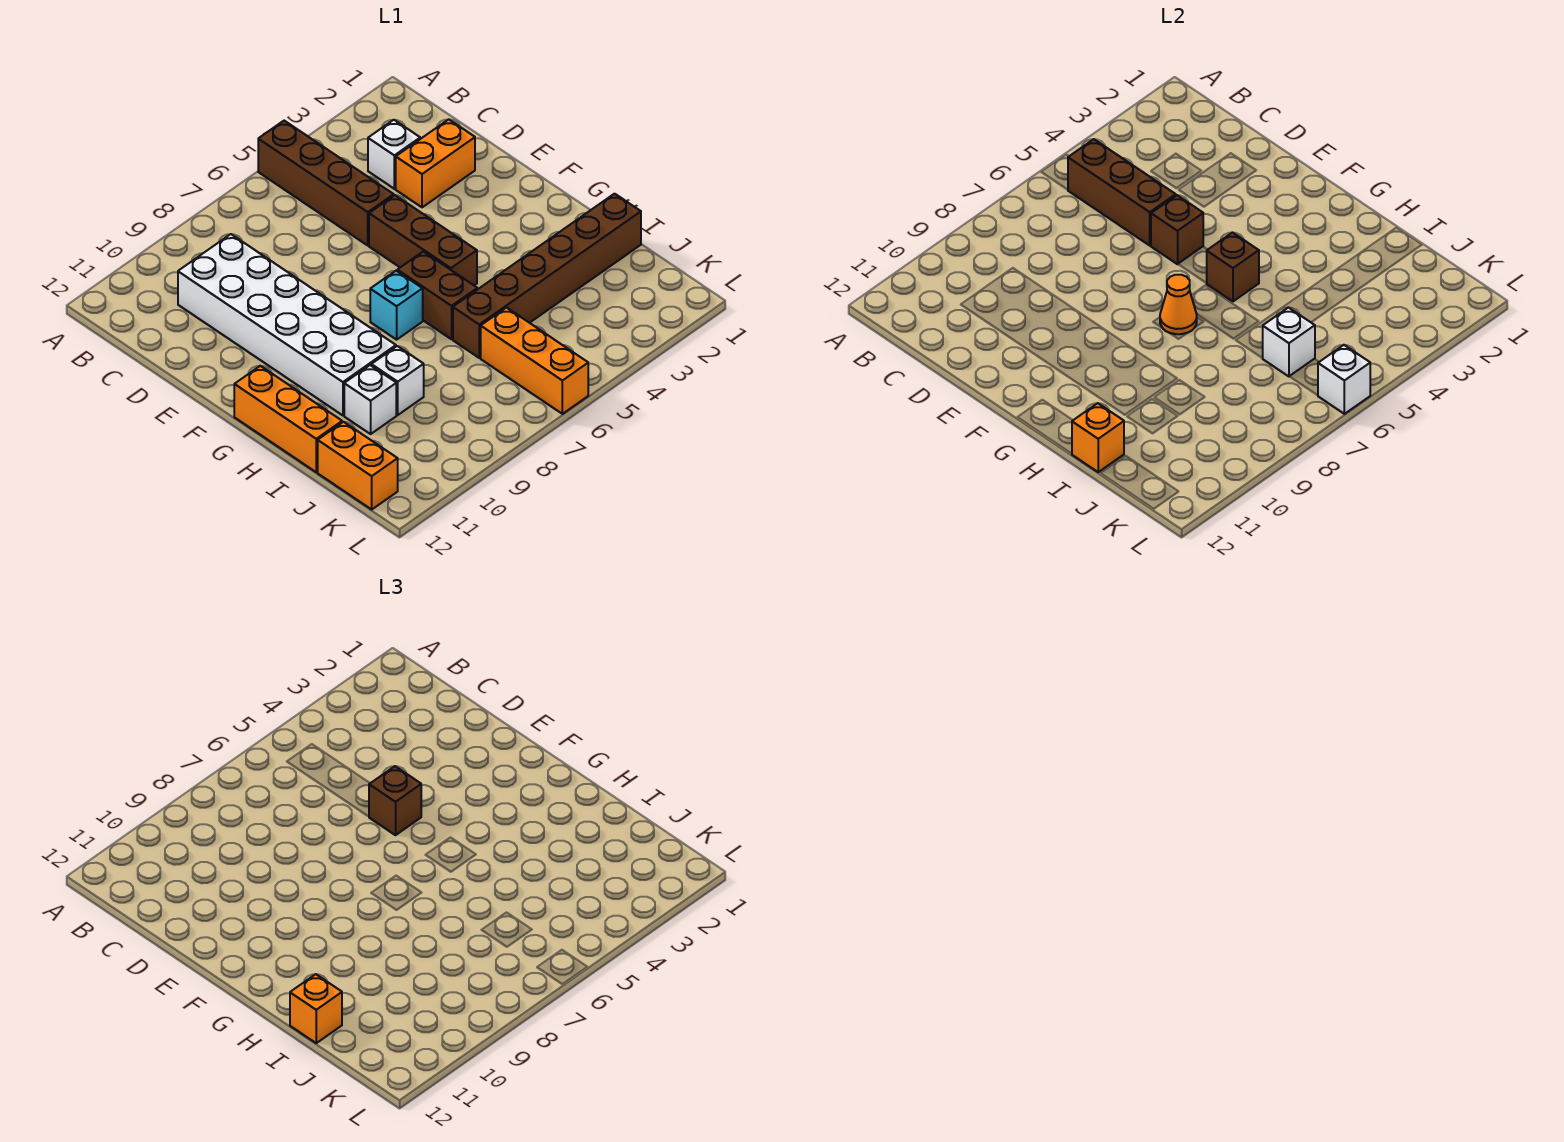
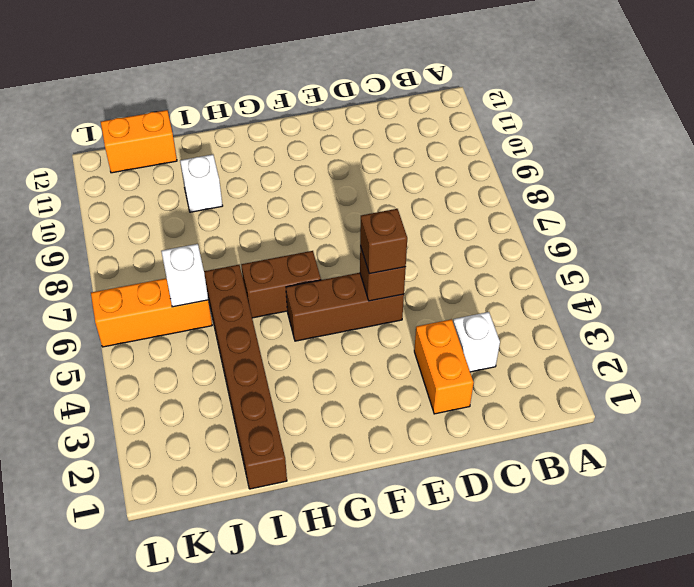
none -> brown 1x4 brick [258,121,394,245]
none -> white 2x6 brick [178,234,396,415]
none -> cyan 1x1 brick [370,271,423,340]

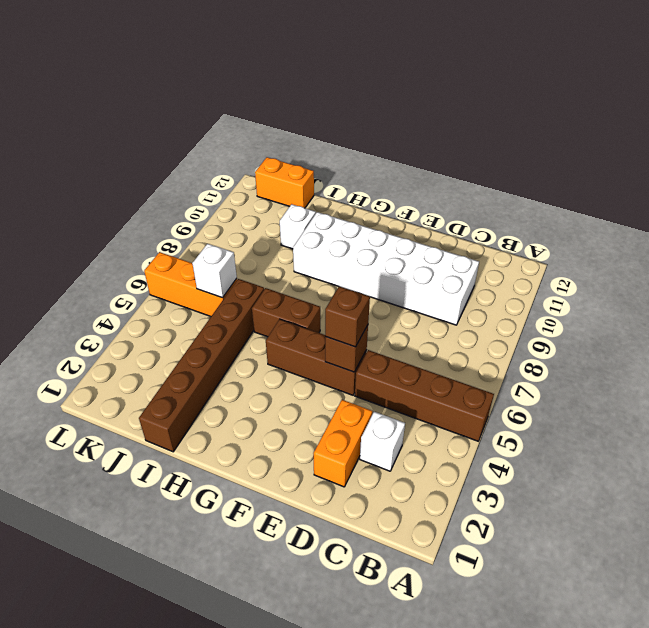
none -> cyan 1x1 brick [370,271,423,340]
none -> orange 1x3 brick [234,366,342,472]
none -> white 1x1 brick [371,346,424,415]

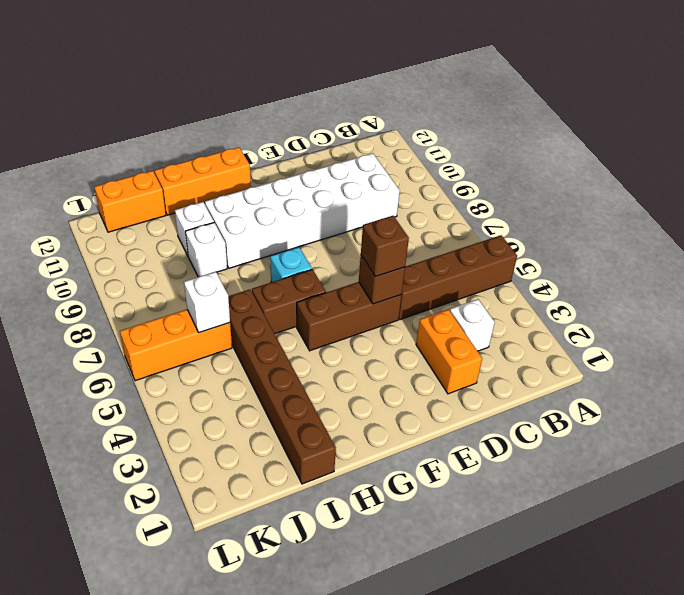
none -> brown 1x3 brick [1068,139,1176,245]
none -> brown 1x1 brick [1207,233,1259,301]
none -> orange 1x1 cone [1160,275,1197,334]

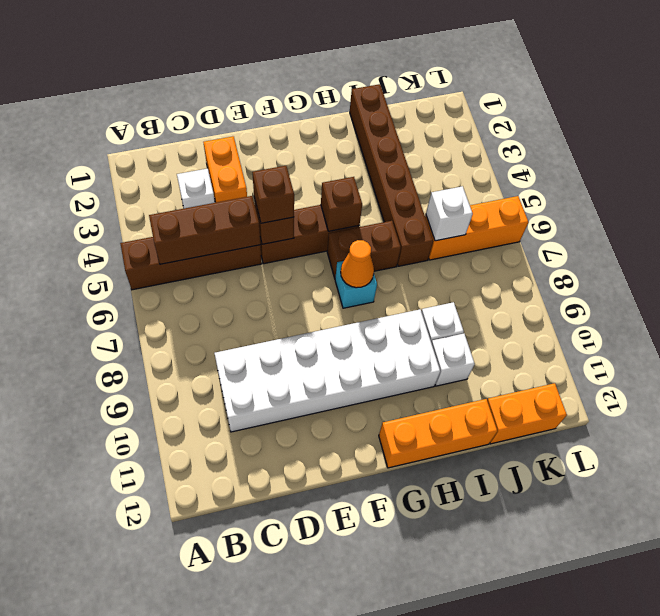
none -> orange 1x1 brick [1072,403,1124,472]
none -> white 1x1 brick [1318,345,1370,414]
none -> orange 1x1 brick [290,974,342,1043]

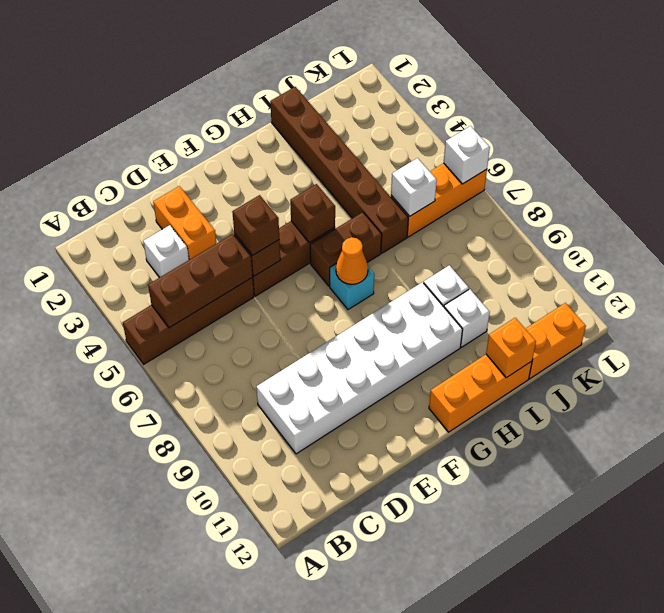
none -> orange 1x1 brick [290,974,342,1043]

